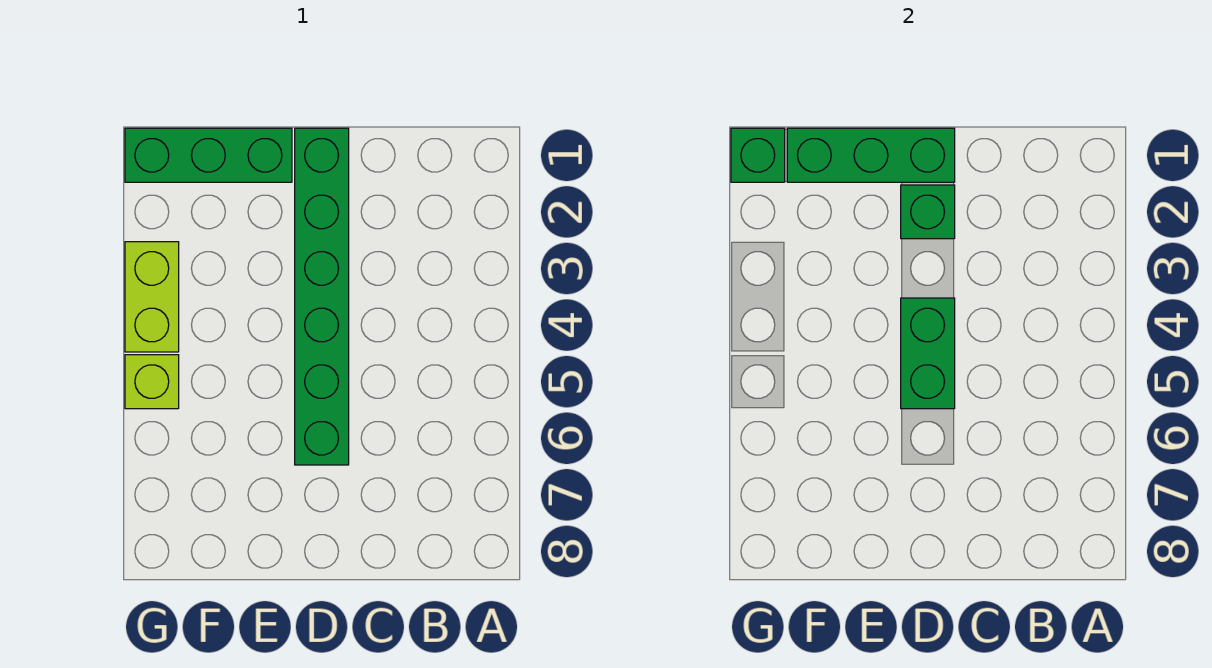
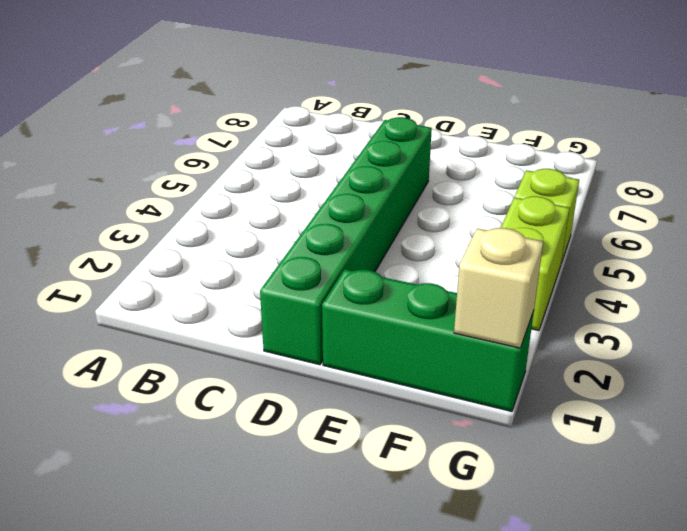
tan 1x1 brick [454,228,543,348] -> green 1x1 brick [731,128,785,182]
none -> green 1x3 brick [787,128,955,182]
none -> green 1x1 brick [901,185,955,239]

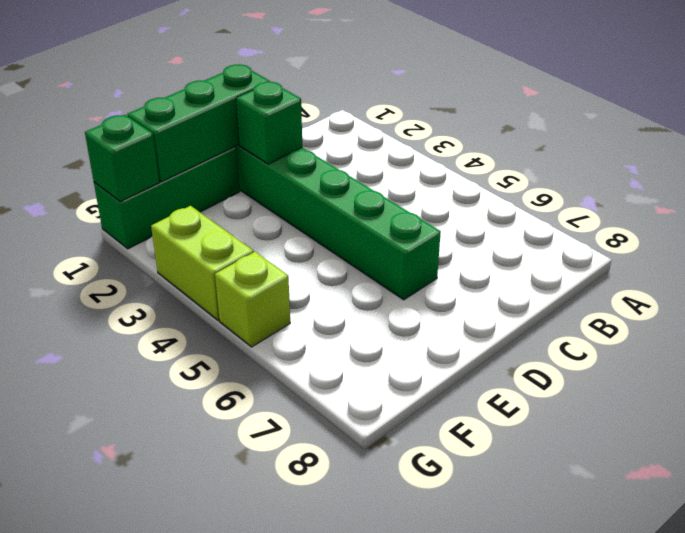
none -> green 1x2 brick [901,298,955,409]

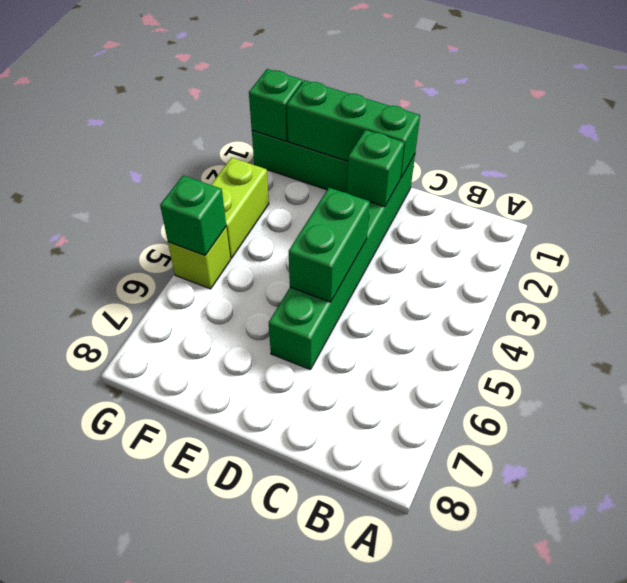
green 1x1 brick [160,175,226,255] -> none

